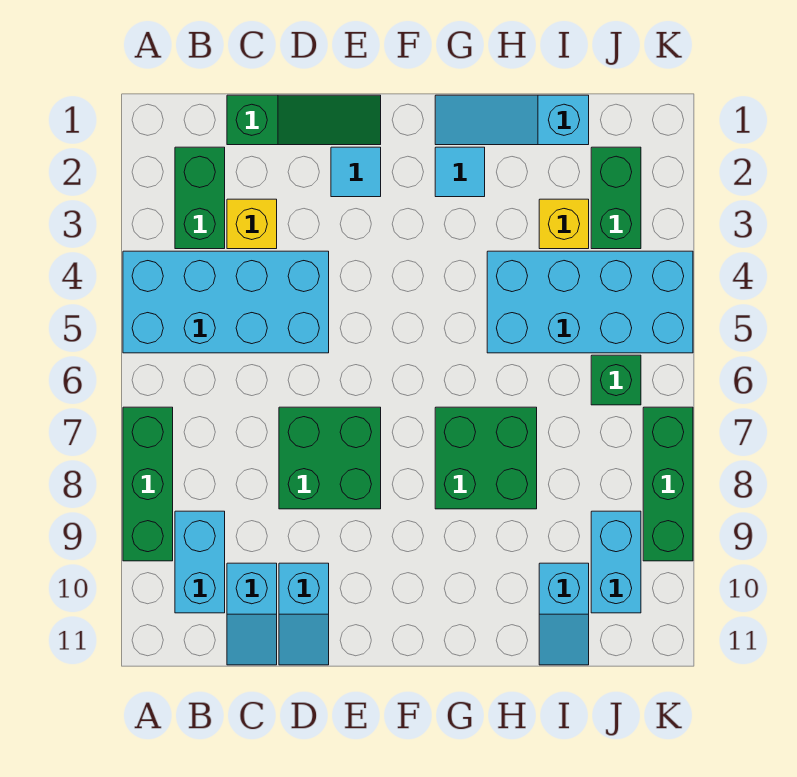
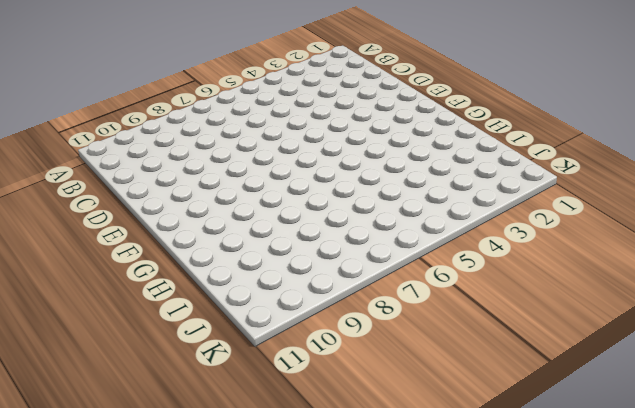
none -> cyan 2x4 brick [123,251,329,353]
none -> green 1x3 brick [123,407,173,561]
none -> green 1x2 brick [175,147,225,249]

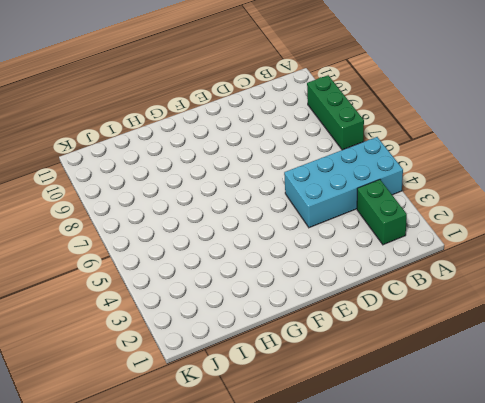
none -> cyan 1x2 brick [175,511,225,613]
none -> green 1x3 slope [227,95,381,145]
none -> yellow 1x1 brick [227,199,277,249]

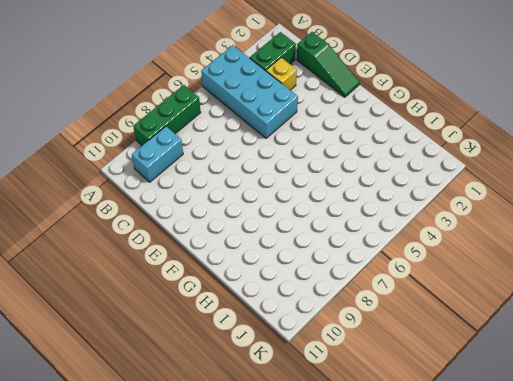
none -> cyan 1x2 slope [227,563,277,665]
none -> green 2x2 brick [279,407,381,509]
none -> cyan 1x2 slope [279,563,329,665]

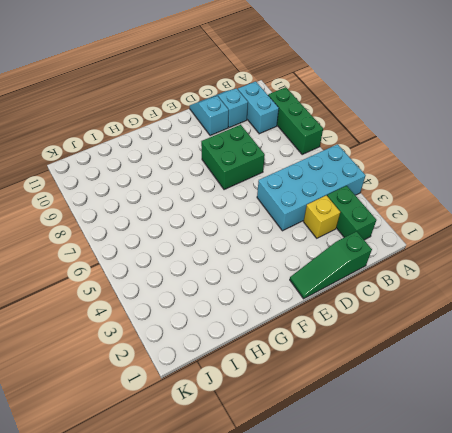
none -> cyan 1x1 tile [331,147,381,197]
none -> cyan 1x3 slope [435,95,589,145]
none -> cyan 1x1 tile [435,147,485,197]

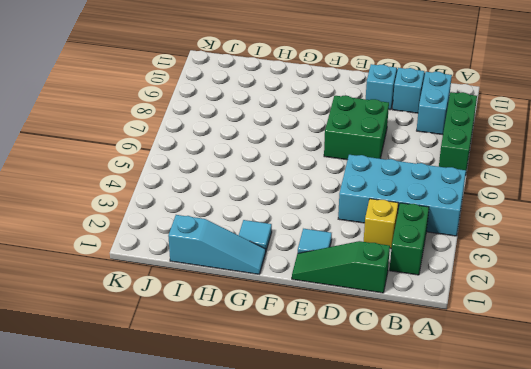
none -> green 2x2 brick [435,407,537,509]
none -> cyan 2x4 brick [487,251,693,353]
none -> yellow 1x1 brick [539,199,589,249]

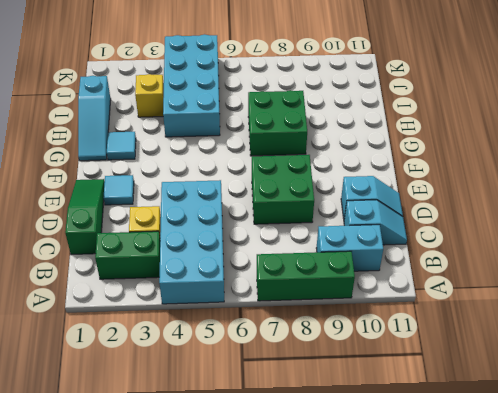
none -> cyan 1x2 slope [539,563,589,665]
none -> green 1x2 brick [591,147,641,249]
none -> green 1x1 brick [591,355,641,405]

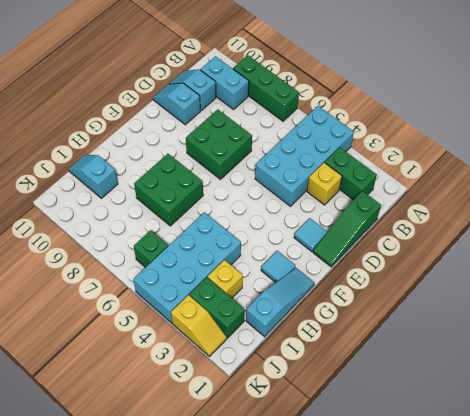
yellow 1x2 slope [171,295,227,356] -> none
none -> cyan 1x2 brick [591,511,641,613]
none -> green 1x3 brick [643,407,693,561]

